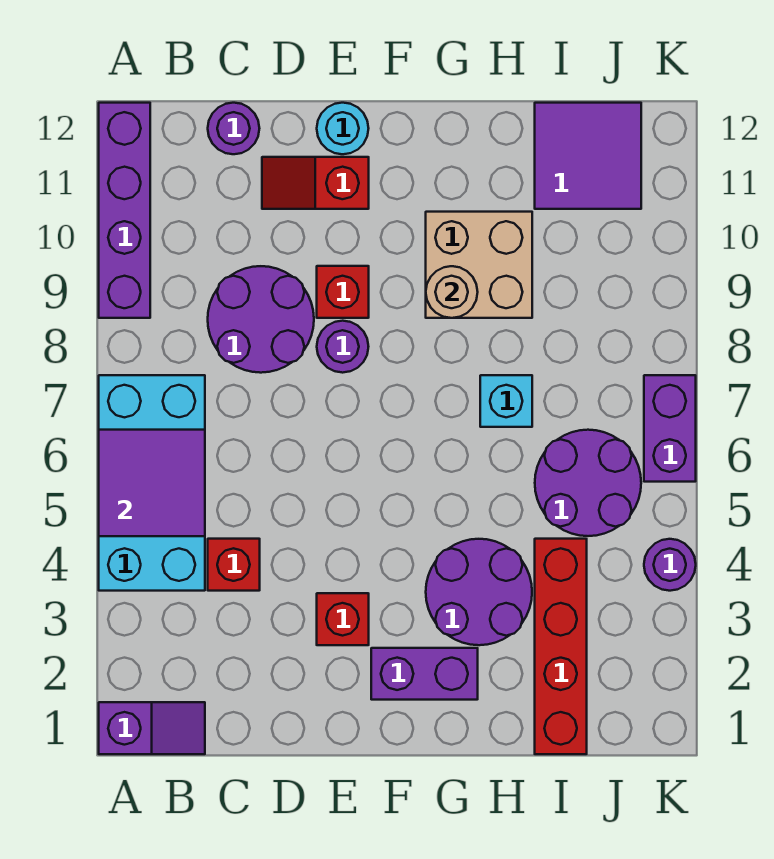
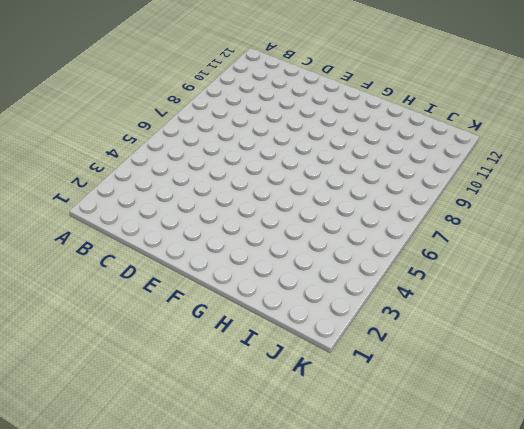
none -> purple 1x2 slope [99,702,205,754]
none -> cyan 2x4 brick [99,375,205,591]
none -> purple 1x4 brick [99,103,150,318]

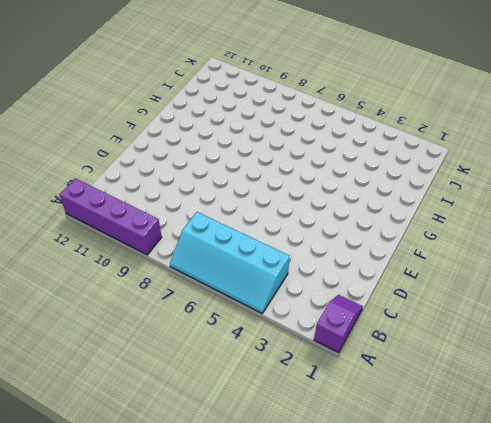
cyan 2x4 slope [170,212,290,313] -> cyan 2x4 brick [99,375,205,591]
none -> red 1x1 brick [208,539,260,591]
none -> purple 2x2 round brick [208,266,314,373]
none -> purple 1x1 round brick [208,103,259,154]

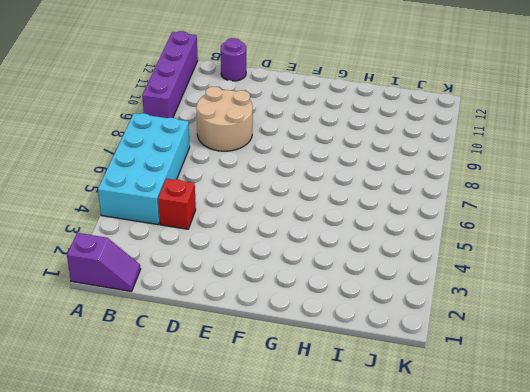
tan 2x2 round brick [196,87,253,151] -> purple 2x2 round brick [208,266,314,373]
none -> red 1x2 slope [262,157,369,209]
none -> red 1x1 brick [317,593,369,645]
none -> purple 1x1 round brick [317,321,369,373]

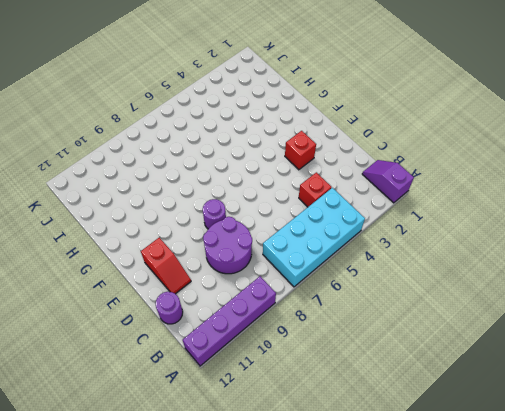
none -> red 1x1 brick [317,266,369,318]
none -> cyan 1x1 round brick [317,103,369,154]
none -> purple 1x2 brick [371,648,478,700]

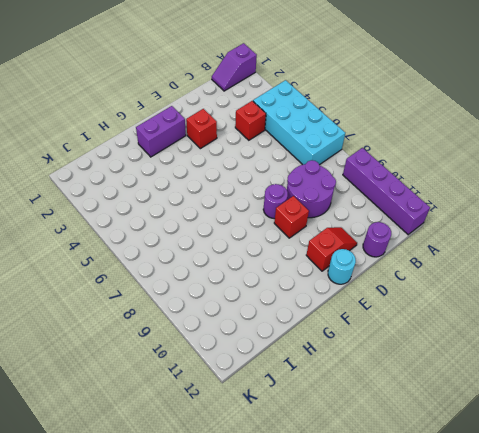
none -> purple 2x2 round brick [426,539,532,645]
none -> tan 2x2 brick [426,212,532,318]
none -> cyan 1x1 brick [480,375,532,427]

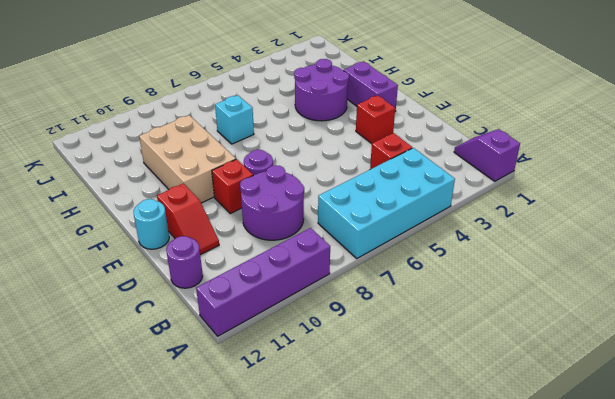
tan 2x3 brick [139,115,236,203] -> tan 2x2 brick [426,212,532,318]
none -> red 1x4 brick [535,539,587,754]
none -> purple 2x2 round brick [535,430,641,536]
none -> purple 2x2 tile [535,103,641,209]

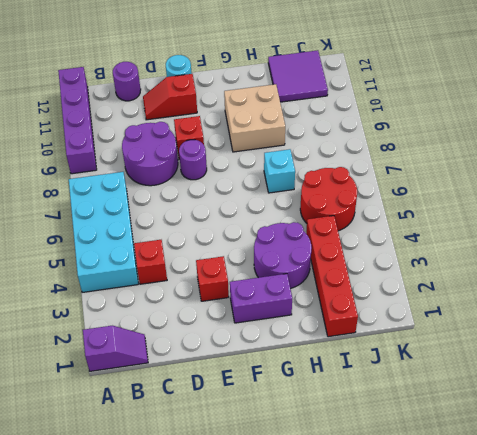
red 2x2 round brick [300,167,357,231] -> purple 2x2 round brick [535,430,641,536]
none -> purple 1x1 round brick [644,539,696,591]
none -> purple 1x2 brick [644,375,696,482]
none -> purple 2x2 tile [99,430,205,536]

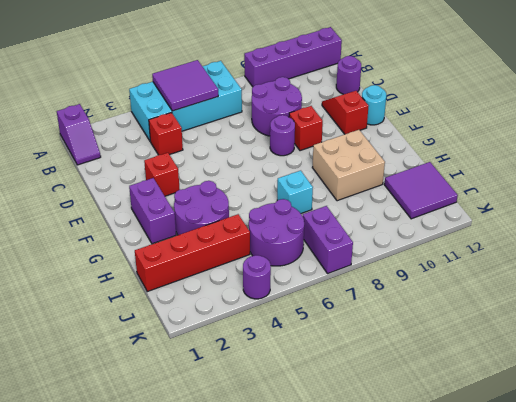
purple 1x2 brick [303,206,353,274] -> purple 1x2 brick turned to [644,375,696,482]
none -> tan 1x1 round brick [426,266,478,318]

